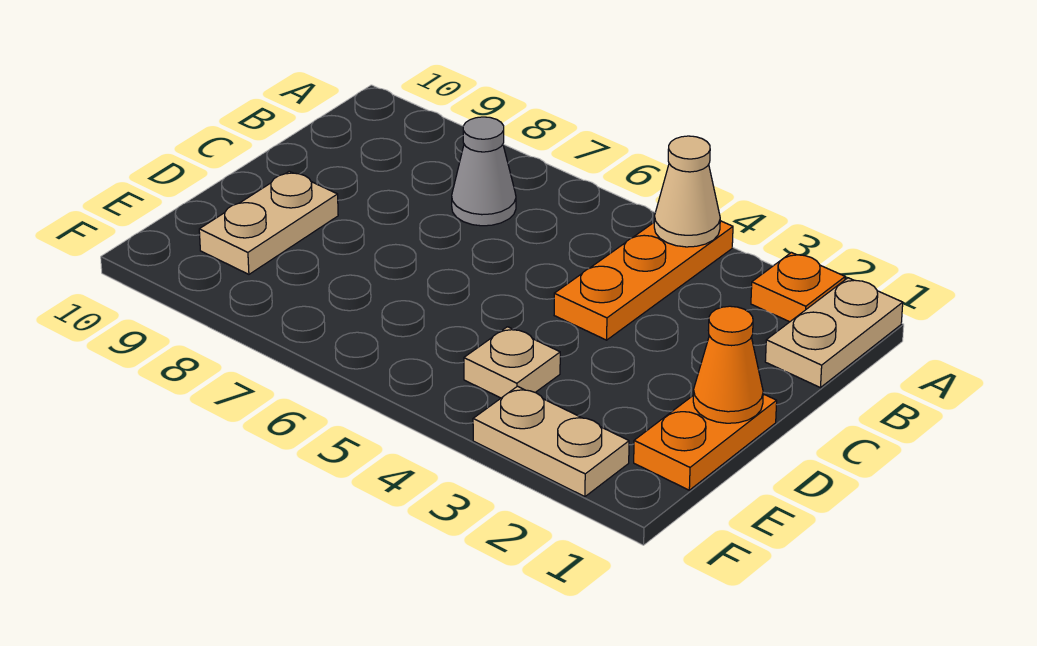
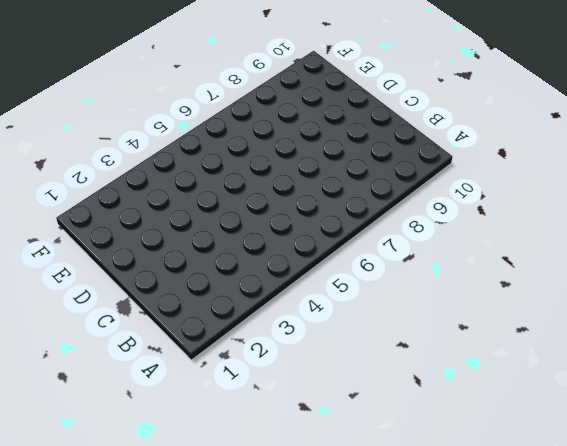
none -> tan 1x2 plate [765,278,903,388]
none -> orange 1x1 plate [751,253,845,322]

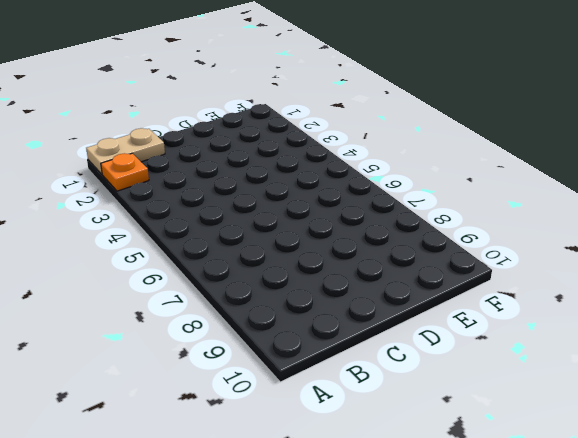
none -> orange 1x3 plate [554,221,733,340]
none -> grey 1x1 cone [452,117,516,226]

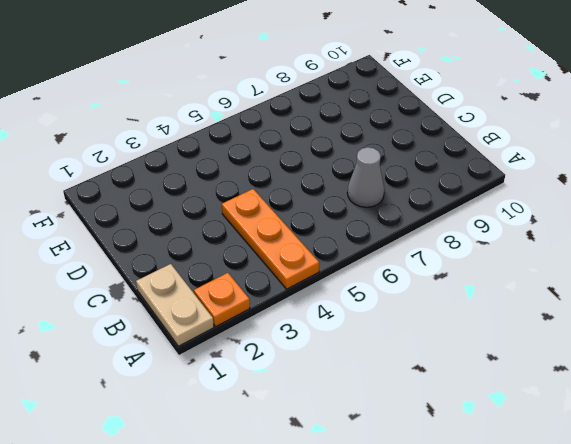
none -> orange 1x2 plate [634,394,777,490]
none -> tan 1x2 plate [199,171,338,274]

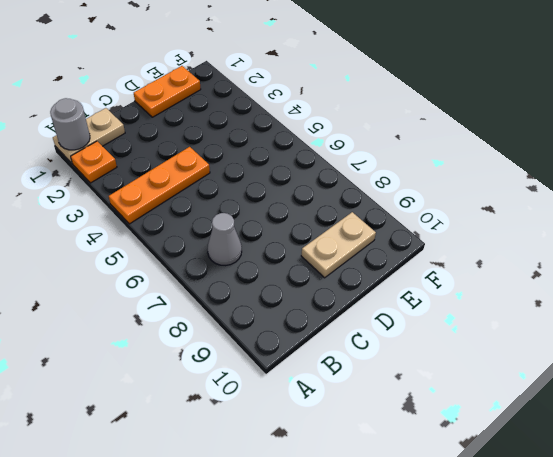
grey 1x1 round brick [50,98,90,150] -> none
none -> tan 1x1 plate [464,327,560,398]
none -> tan 1x2 plate [473,386,629,497]

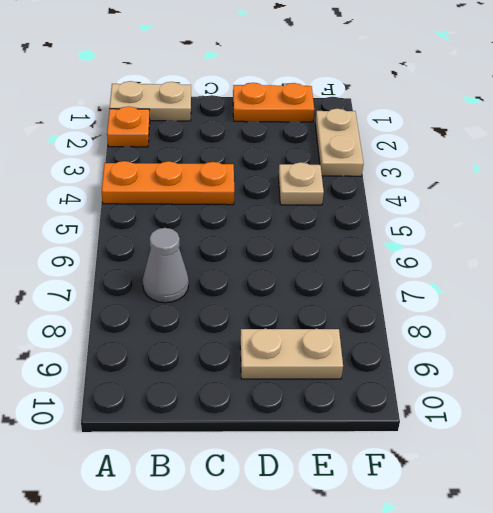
none -> tan 1x1 cone [654,136,720,247]
none -> orange 1x1 cone [693,306,763,423]

